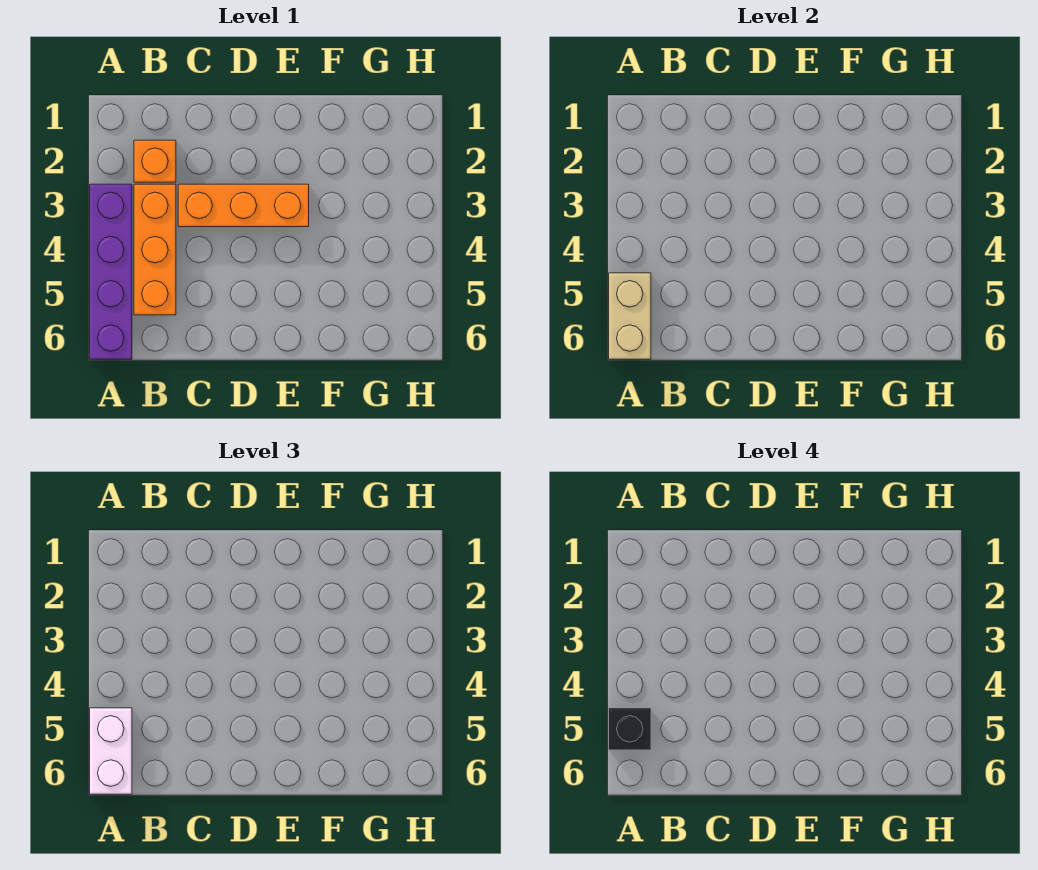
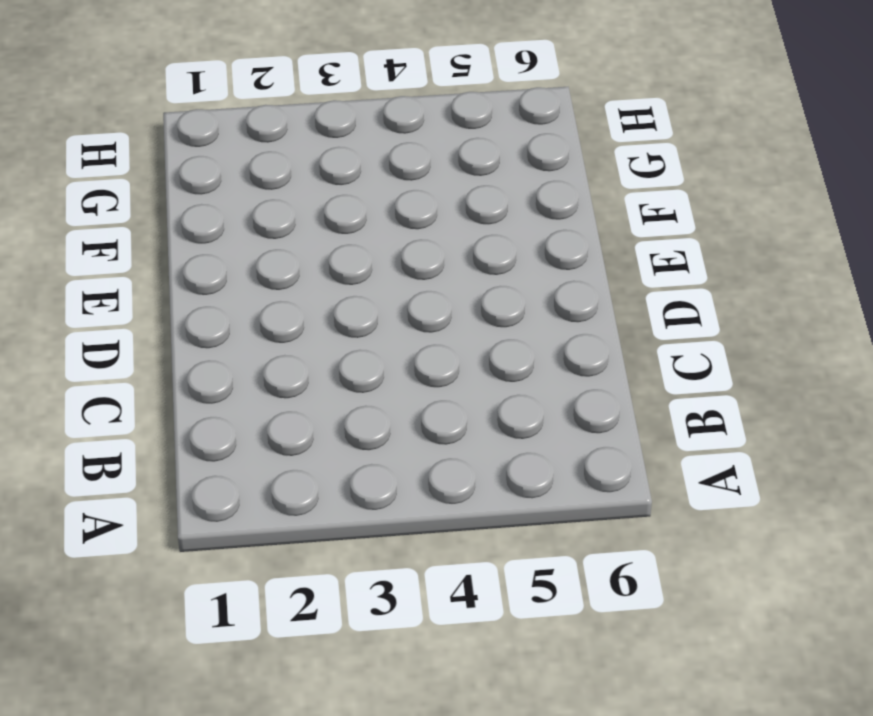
none -> purple 1x4 brick [90,184,132,359]
none -> orange 1x1 brick [134,140,176,182]

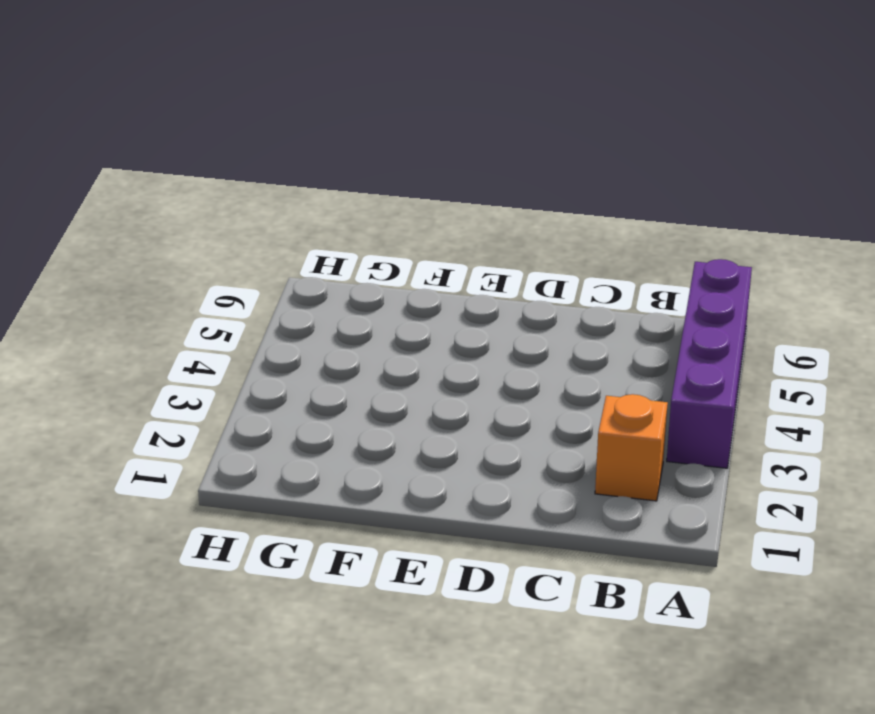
none -> orange 1x3 brick [134,184,176,315]
none -> orange 1x3 brick [178,184,309,227]

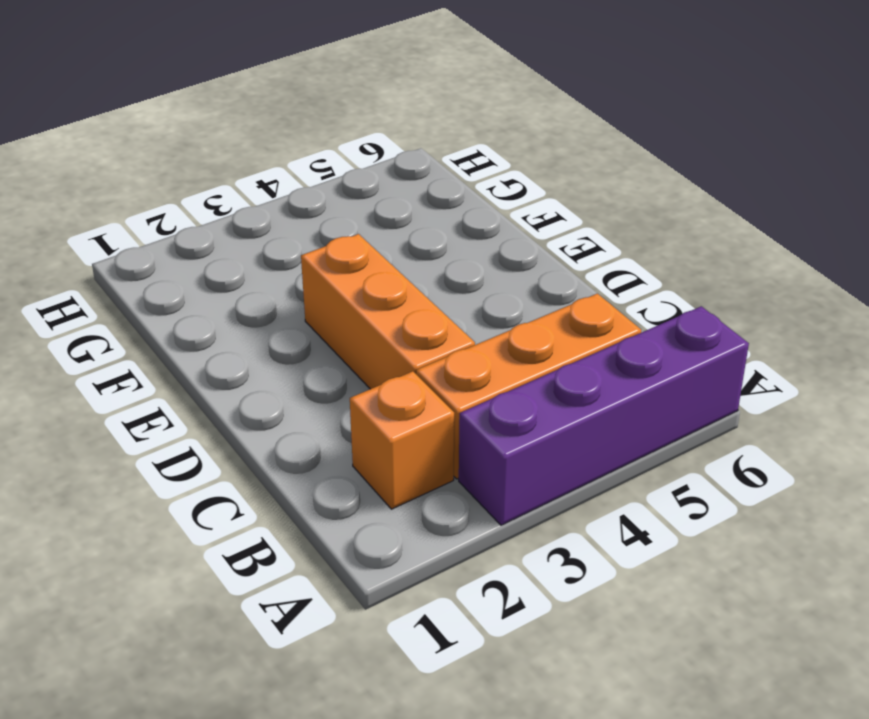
none -> tan 1x2 brick [609,273,651,359]
none -> white 1x2 brick [90,708,132,794]

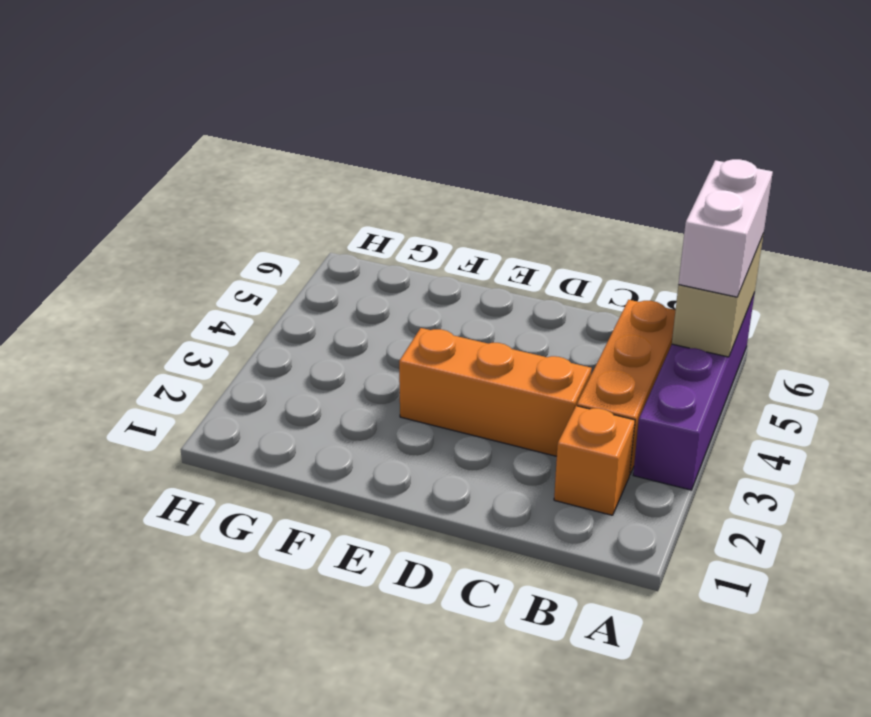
none -> black 1x1 brick [609,708,651,750]

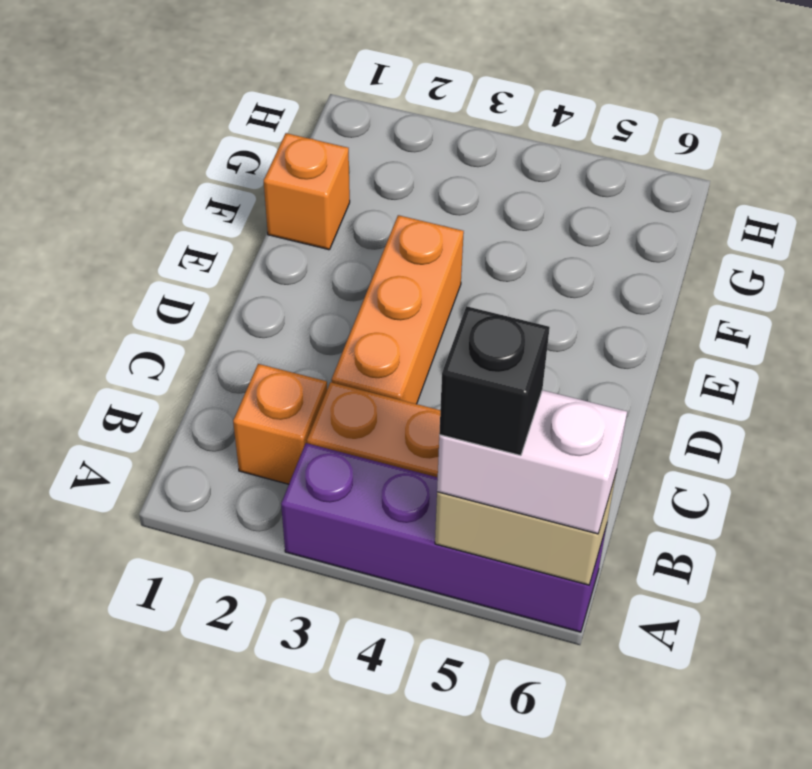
orange 1x1 brick [264,133,350,250] -> none

